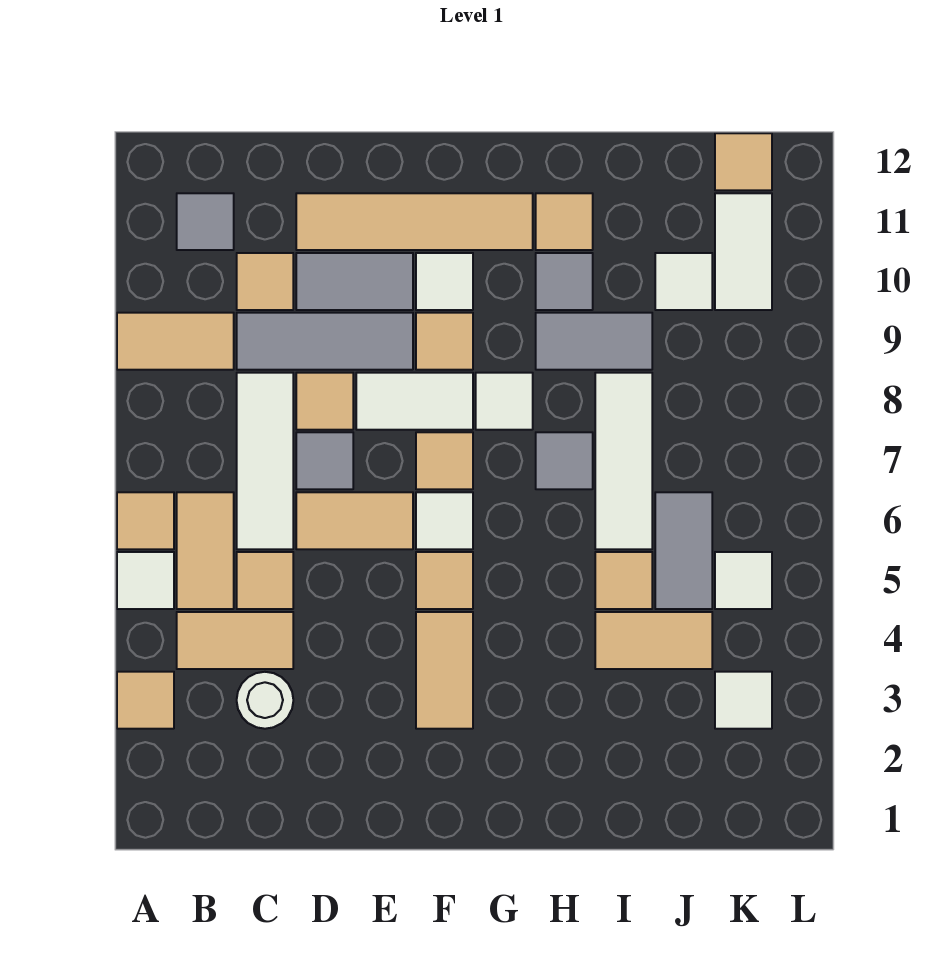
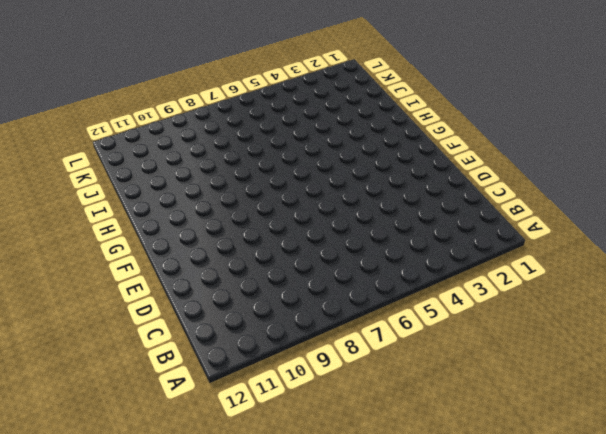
none -> tan 1x1 tile [117,672,174,729]
none -> white 1x1 tile [117,552,174,609]
none -> tan 1x1 tile [117,492,174,549]
none -> tan 1x2 tile [117,313,234,370]

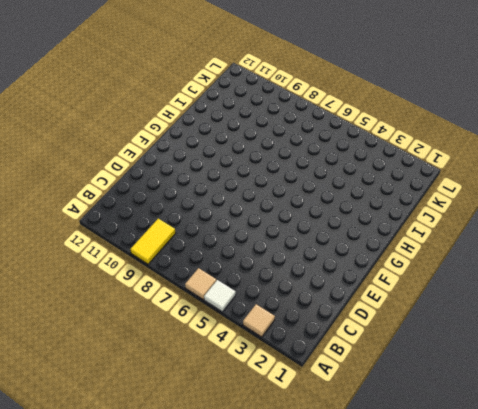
yellow 1x2 tile [130,219,176,264] -> tan 1x2 tile [117,313,234,370]
none -> tan 1x2 tile [177,612,293,669]
none -> tan 1x2 tile [177,492,234,609]
none -> grey 1x1 tile [177,193,234,250]
none -> white 1x1 round brick [237,672,293,729]

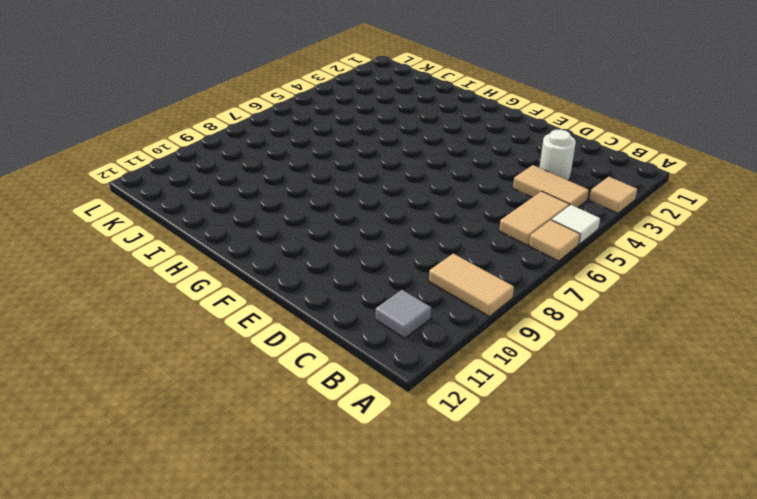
none -> tan 1x1 tile [237,552,293,609]
none -> white 1x3 tile [237,373,293,549]
none -> grey 1x3 tile [237,313,413,370]
none -> tan 1x1 tile [237,253,293,310]

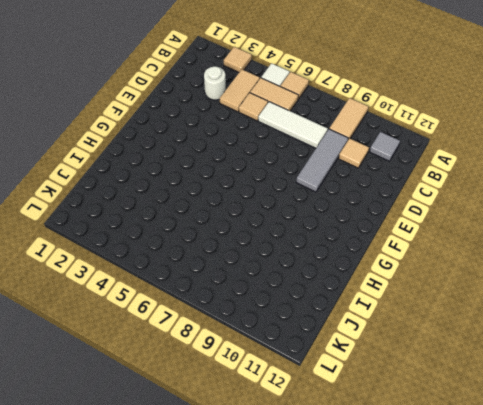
none -> tan 1x2 tile [296,492,413,549]
none -> grey 1x1 tile [296,432,353,489]
none -> tan 1x1 tile [296,373,353,430]
none -> grey 1x2 tile [296,253,413,310]

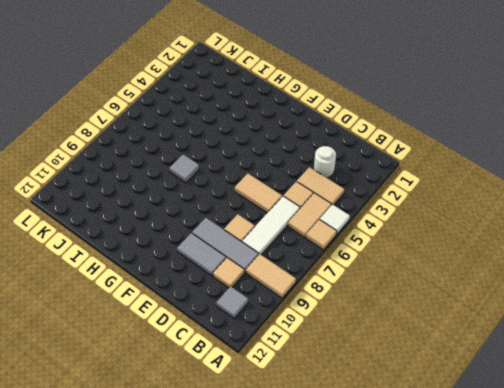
none -> tan 1x1 tile [117,672,174,729]
none -> grey 1x1 tile [296,432,353,489]
none -> tan 1x4 tile [296,193,533,250]
none -> white 1x2 tile [356,373,473,430]

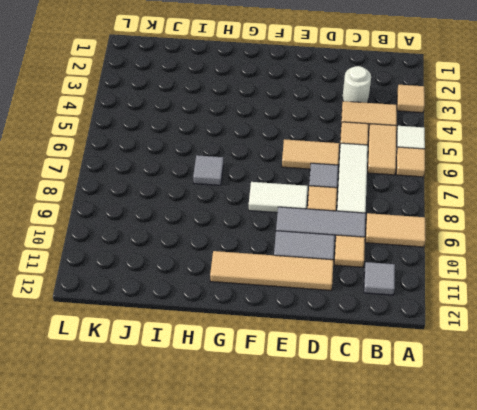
none -> tan 1x2 tile [416,612,473,729]
none -> tan 1x1 tile [416,552,473,609]
none -> white 1x1 tile [416,492,473,549]
none -> tan 1x1 tile [416,432,473,489]

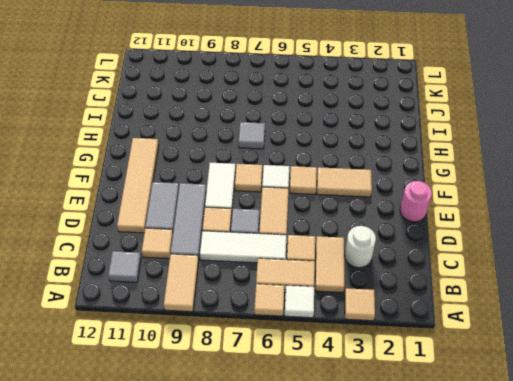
pink 1x1 round brick [400,181,432,222] -> none
none -> tan 1x1 tile [416,313,473,370]
none -> white 1x1 tile [416,253,473,310]
none -> white 1x1 tile [476,373,533,430]
none -> grey 1x2 tile [536,313,652,370]

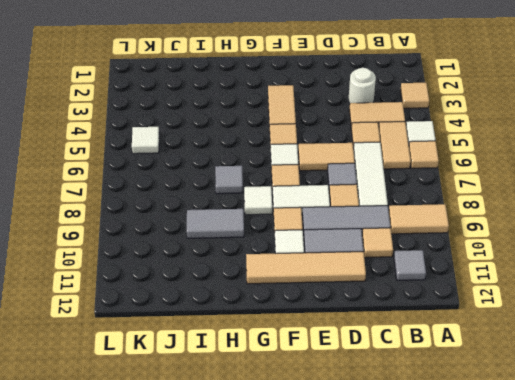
none -> grey 1x1 tile [536,253,593,310]
none -> tan 1x1 tile [536,193,593,250]
none -> tan 1x2 tile [595,612,712,669]
none -> tan 1x1 tile [595,552,652,609]

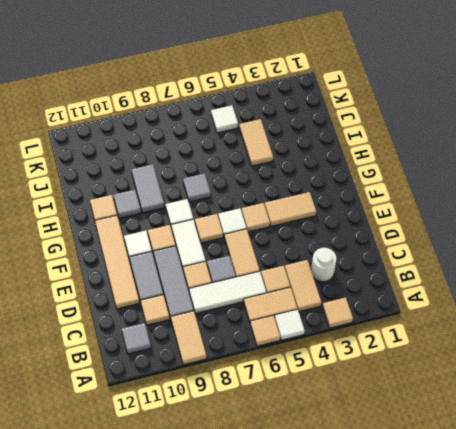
none -> tan 1x1 tile [595,552,652,609]
none -> white 1x3 tile [595,373,652,549]
none -> grey 1x2 tile [655,492,712,609]
none -> white 1x1 tile [655,253,712,310]

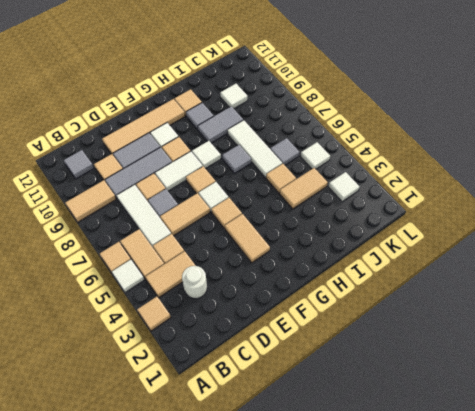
grey 1x1 tile [270,138,300,165] -> grey 1x2 tile [655,492,712,609]
none -> white 1x2 tile [715,193,772,310]
none -> tan 1x1 tile [715,133,772,190]

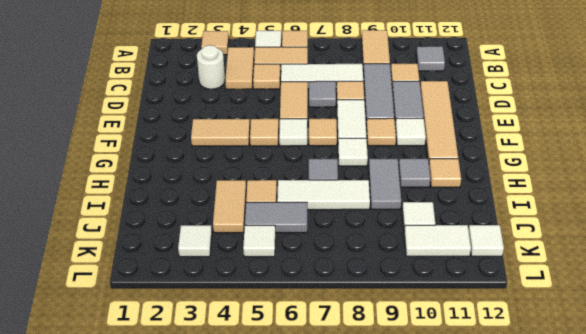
white 1x1 tile [469,225,504,256] -> tan 1x1 tile [715,133,772,190]

